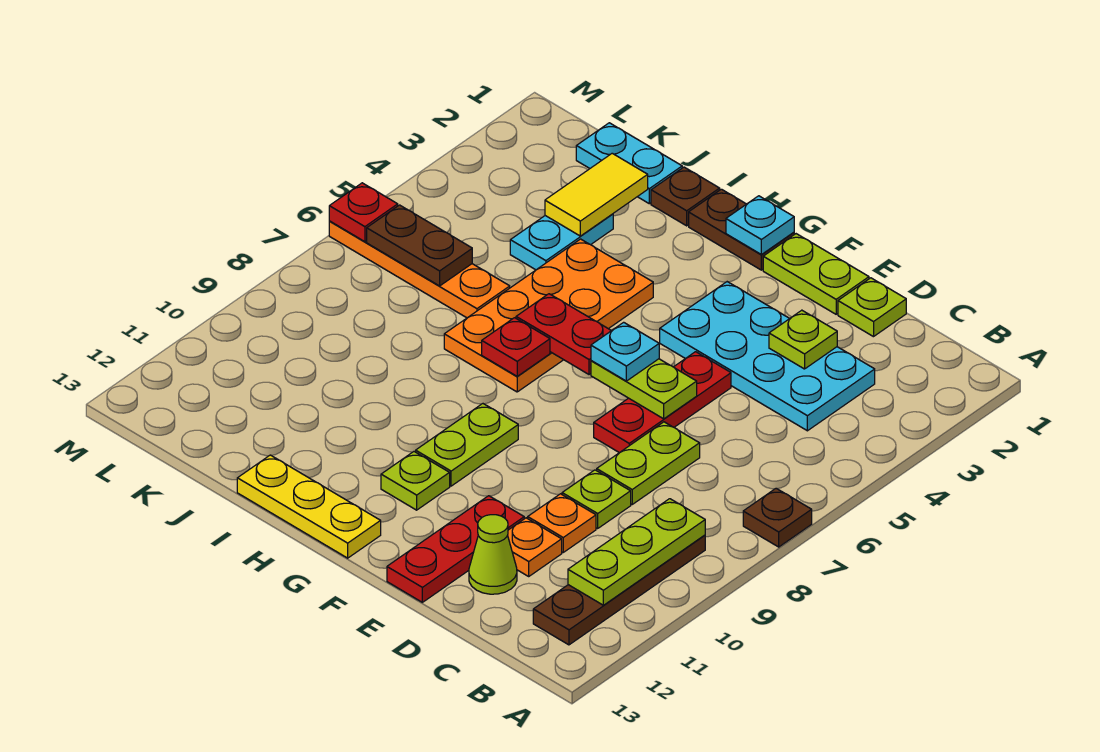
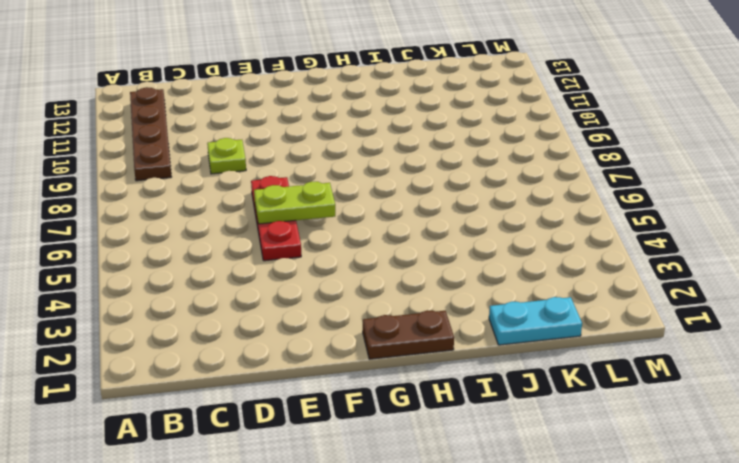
none -> brown 1x1 plate [743,488,812,547]
none -> cyan 2x4 plate [660,282,875,431]
none -> lime 1x1 plate [838,278,906,337]
none -> lime 1x2 plate [596,422,700,504]

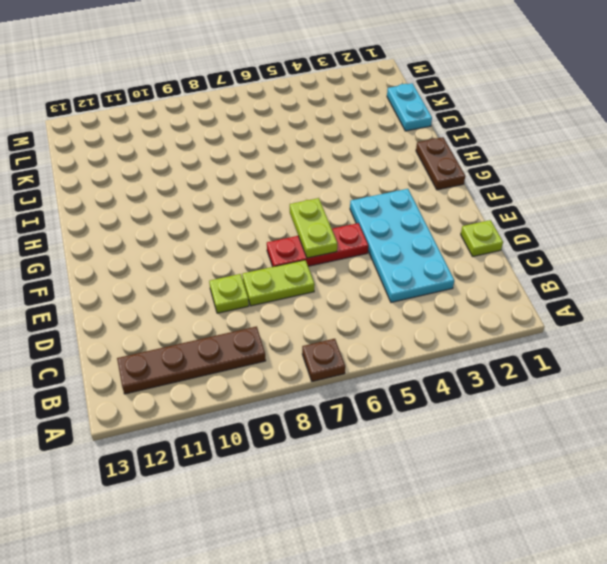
none -> orange 1x1 plate [528,494,596,552]
none -> orange 1x1 plate [508,518,562,576]
none -> lime 1x1 cone [469,515,517,594]
none -> lime 1x2 plate [763,234,869,314]

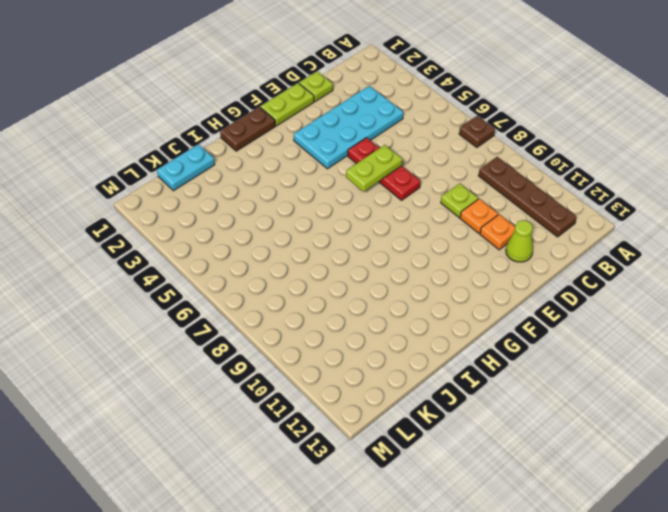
none -> lime 1x2 plate [596,422,700,504]
none -> red 1x3 plate [387,496,525,602]
none -> lime 1x2 plate [416,404,518,486]
none -> lime 1x1 plate [381,452,450,510]

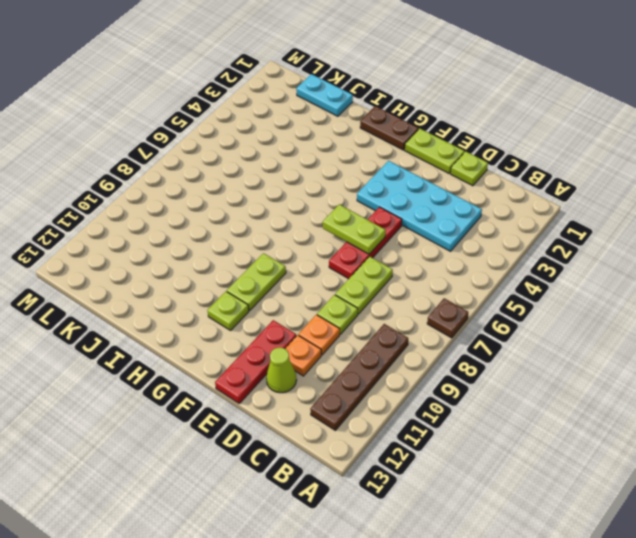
none -> yellow 1x3 plate [237,455,381,558]
none -> orange 2x4 plate [444,239,653,392]
none -> brown 1x1 plate [651,167,720,226]
none -> cyan 1x2 plate [510,214,613,270]

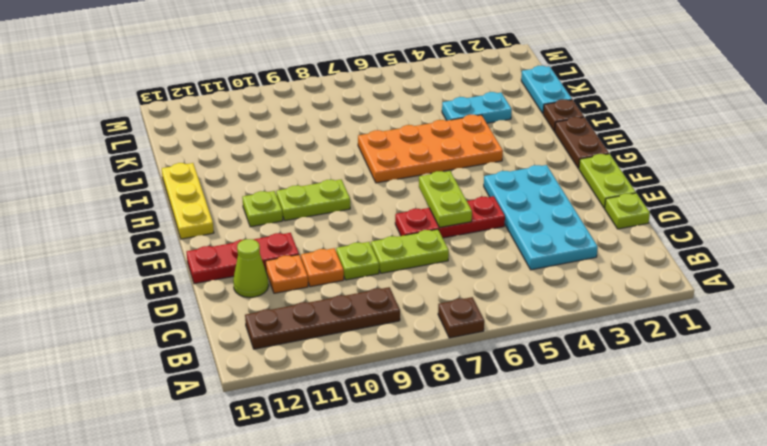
none -> orange 1x4 plate [329,221,510,318]
none -> lime 1x3 plate [568,499,705,605]
none -> lime 1x1 plate [769,310,837,369]
none -> cyan 1x1 plate [726,196,794,254]

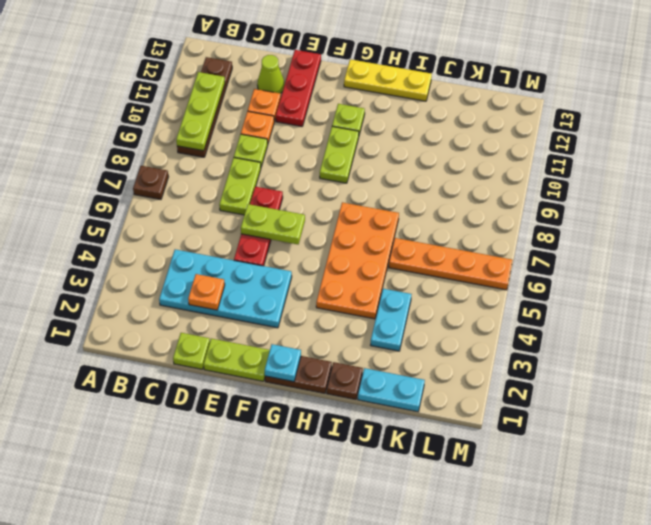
orange 1x1 plate [188,274,225,310] -> lime 1x1 plate [769,310,837,369]
none -> red 1x2 plate [516,294,611,374]
none -> red 1x1 plate [482,318,550,376]
none -> yellow 1x2 tile [545,153,648,236]
none -> brown 1x2 plate [367,205,472,286]

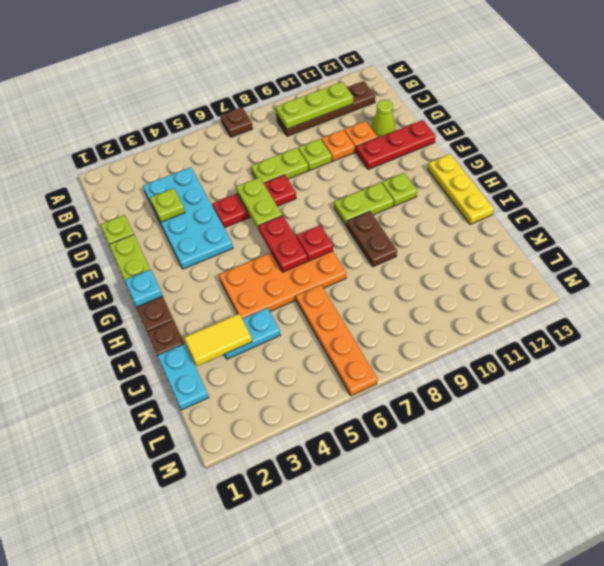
brown 1x2 plate [347,211,397,267] -> brown 1x2 plate moved to [367,205,472,286]
none -> red 1x1 plate [329,183,398,242]
none -> cyan 1x1 plate [591,322,659,381]

